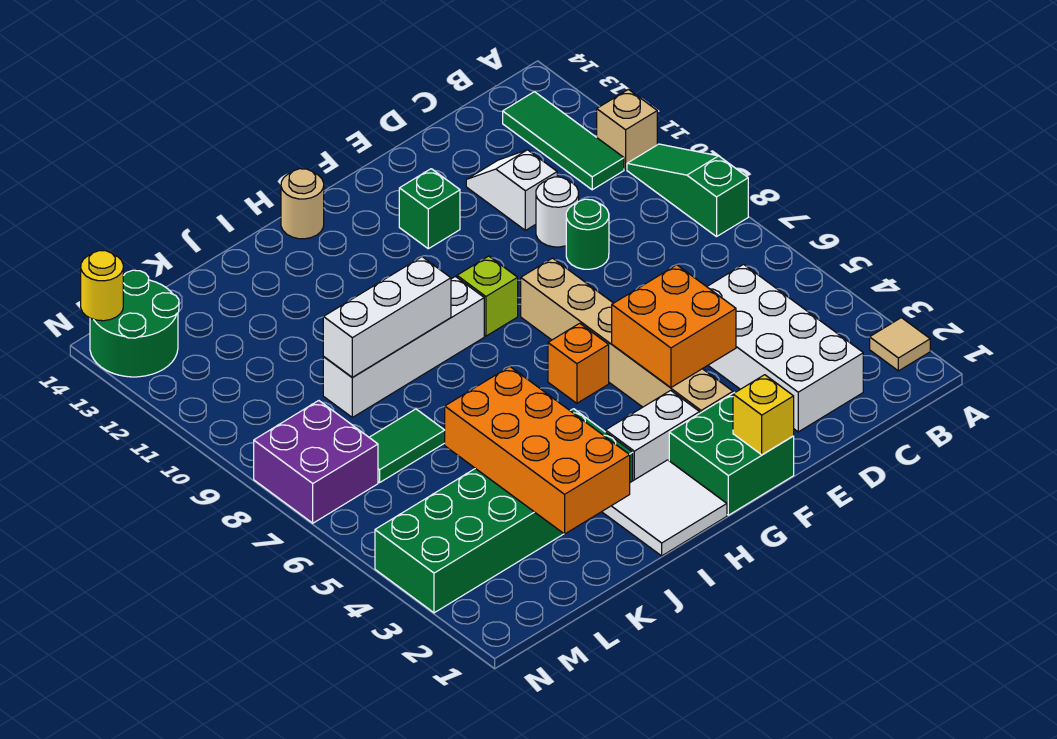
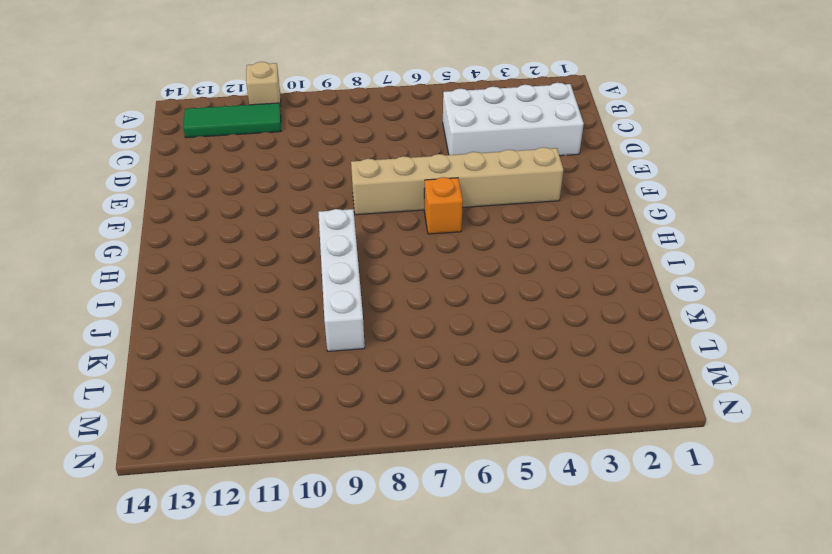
none -> tan 1x1 tile [870,318,930,371]
none -> green 1x3 slope [627,144,748,237]
none -> green 1x1 round brick [566,199,609,269]

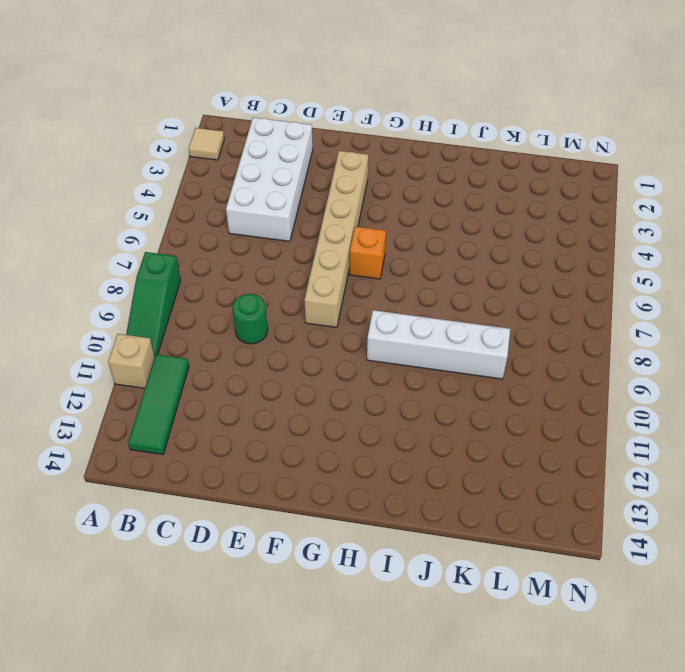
none -> white 1x1 round brick [536,177,579,247]
none -> white 1x2 slope [466,150,557,230]
none -> green 2x2 brick [669,393,794,515]

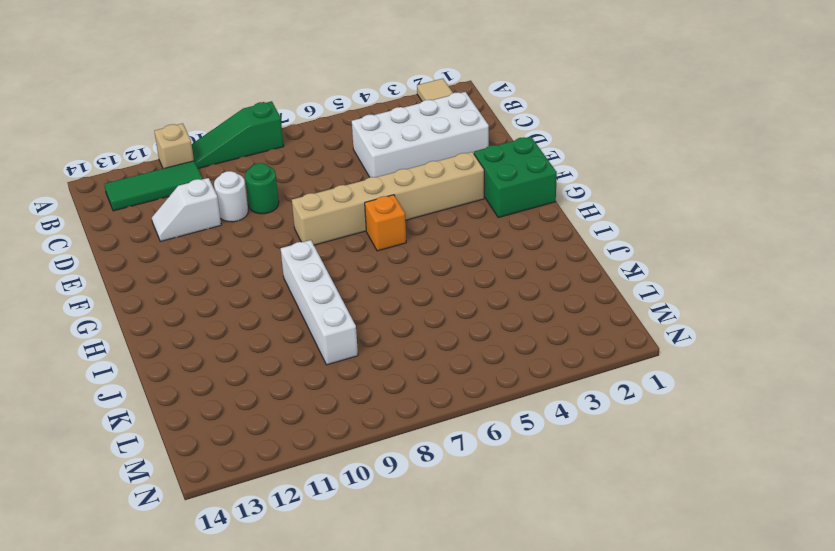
none -> green 1x1 brick [399,169,460,249]
none -> white 1x2 brick [606,390,700,481]
none -> lime 1x1 brick [457,256,518,336]

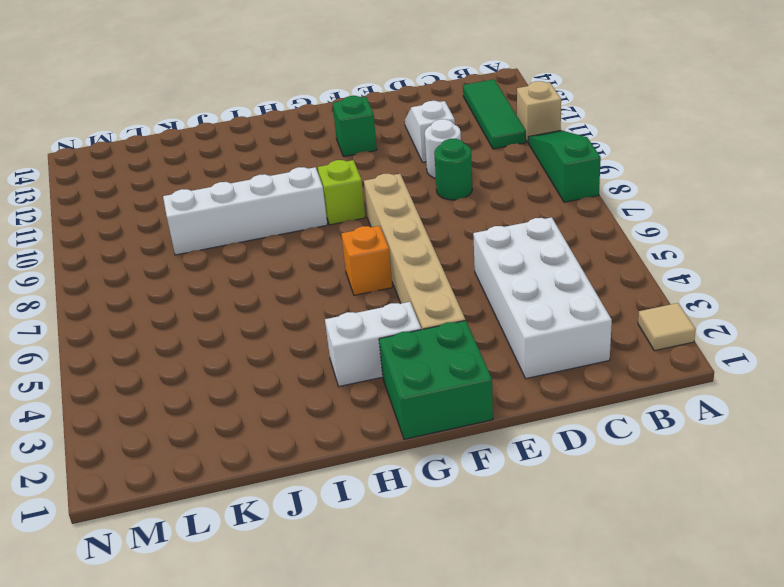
none -> white 2x2 tile [602,460,727,556]
none -> tan 1x1 round brick [281,169,324,239]
none -> green 2x6 brick [375,409,633,613]

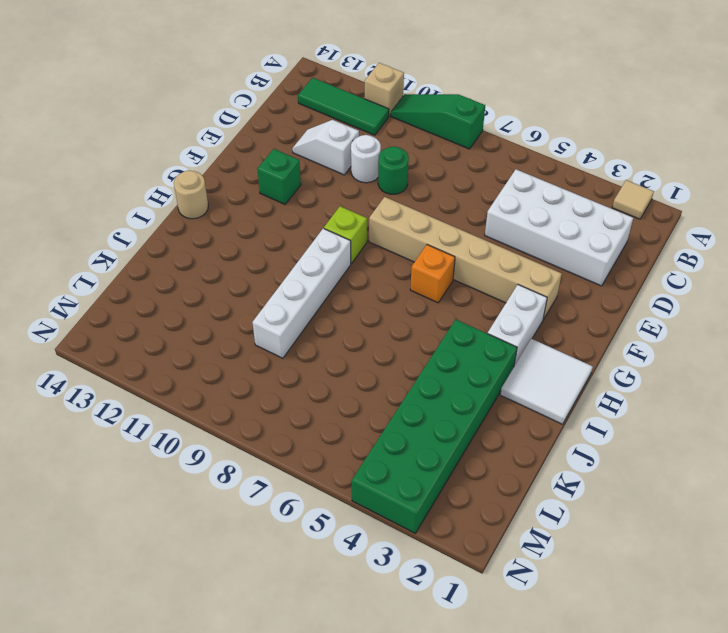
none -> green 2x2 brick [669,393,794,515]
none -> green 1x2 tile [369,409,445,482]
none -> purple 2x2 brick [254,401,378,523]

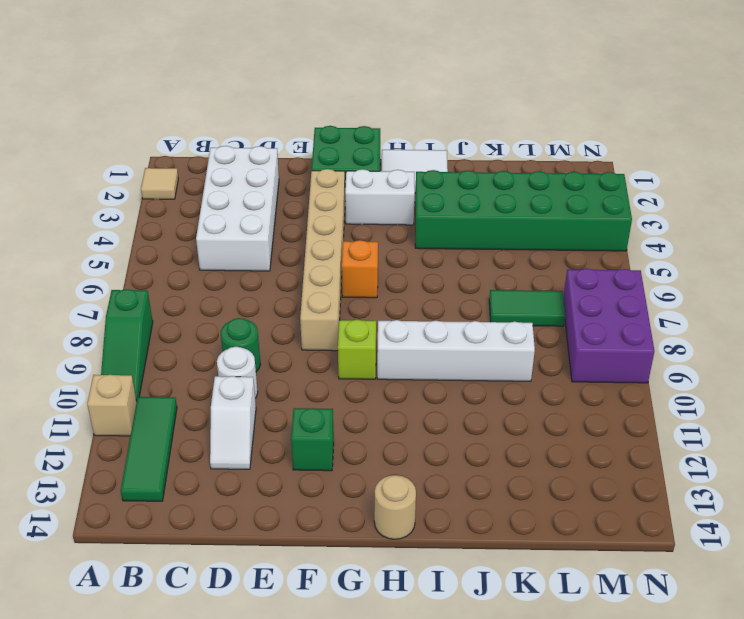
purple 2x3 brick [563,268,654,383] -> purple 2x2 brick [254,401,378,523]
none -> green 2x2 round brick [90,270,179,377]
none -> orange 2x2 brick [612,265,736,388]
none -> yellow 1x1 brick [733,375,794,455]

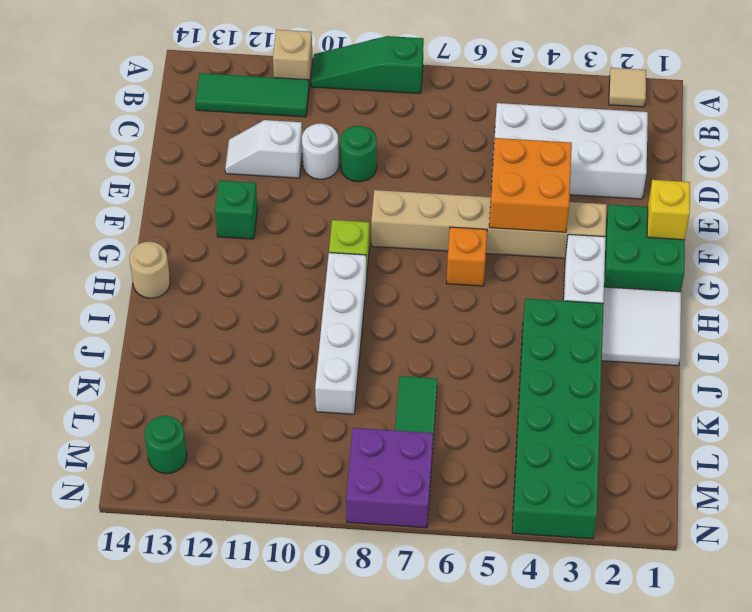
green 1x1 round brick [145,416,187,474] -> green 2x2 round brick [90,270,179,377]
none -> white 1x3 brick [323,257,451,377]
none -> orange 2x4 brick [445,366,630,534]
none -> yellow 1x1 round brick [81,251,123,321]

